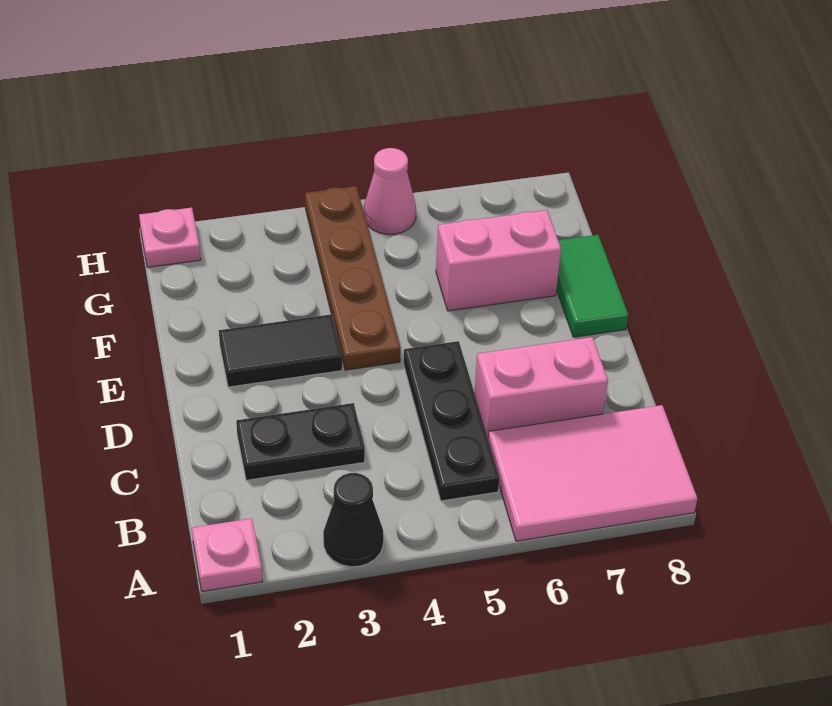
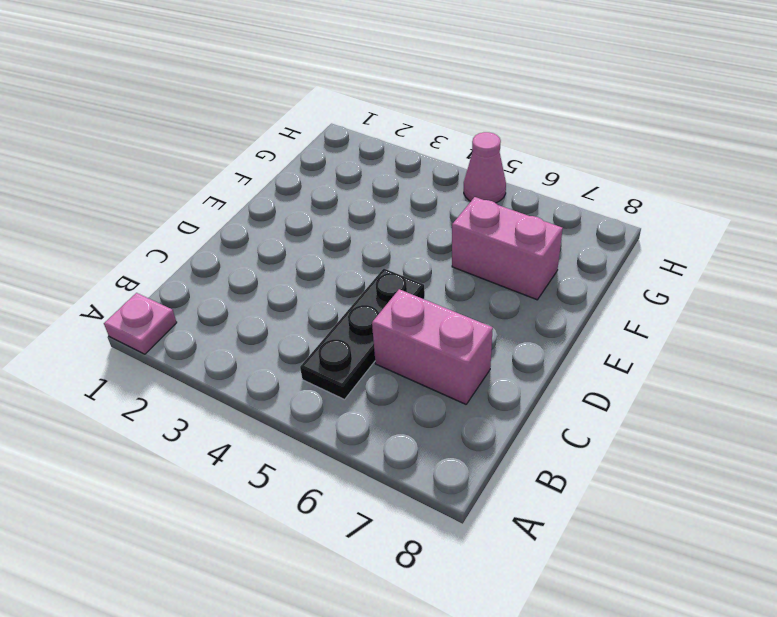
none -> black 1x1 cone [323,473,384,567]
none -> pink 2x3 tile [488,405,697,541]
none -> black 1x2 plate [236,403,365,480]

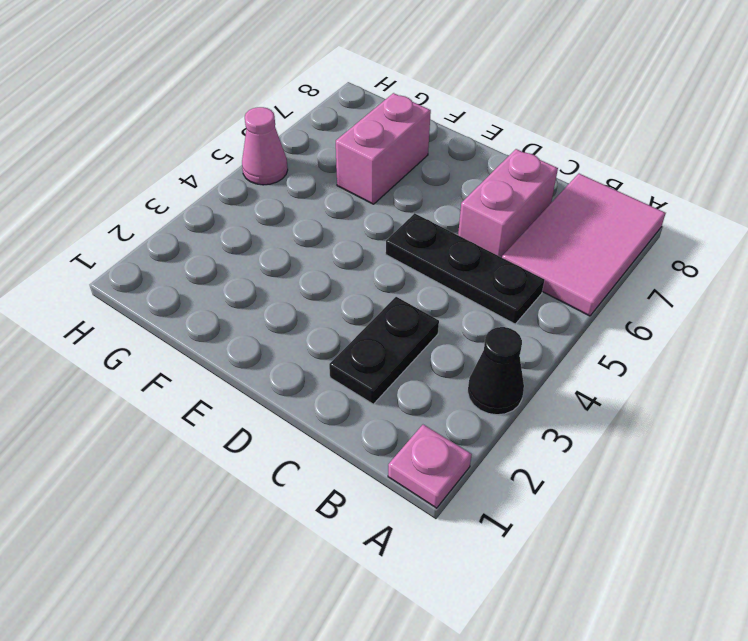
none -> black 1x2 tile [219,314,342,387]
none -> brown 1x4 plate [305,186,401,370]
none -> green 1x2 tile [557,235,628,337]

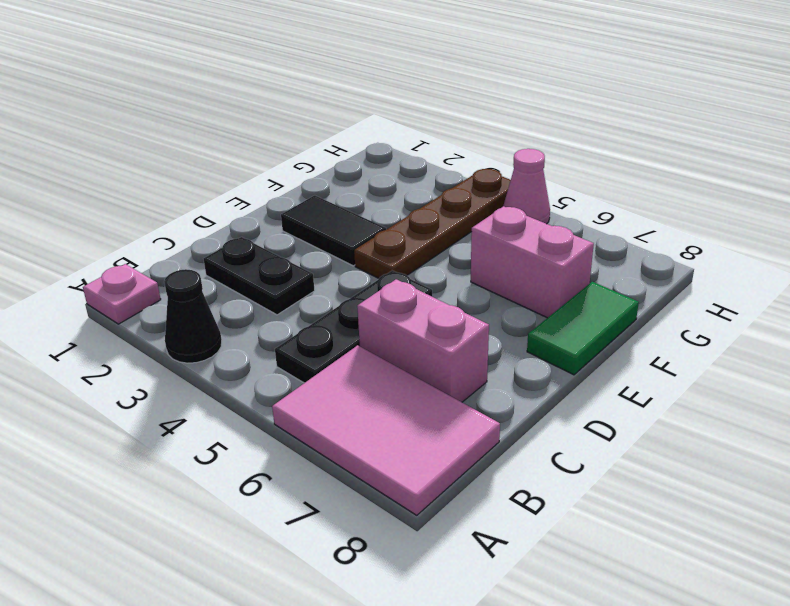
none -> pink 1x1 plate [139,208,201,267]

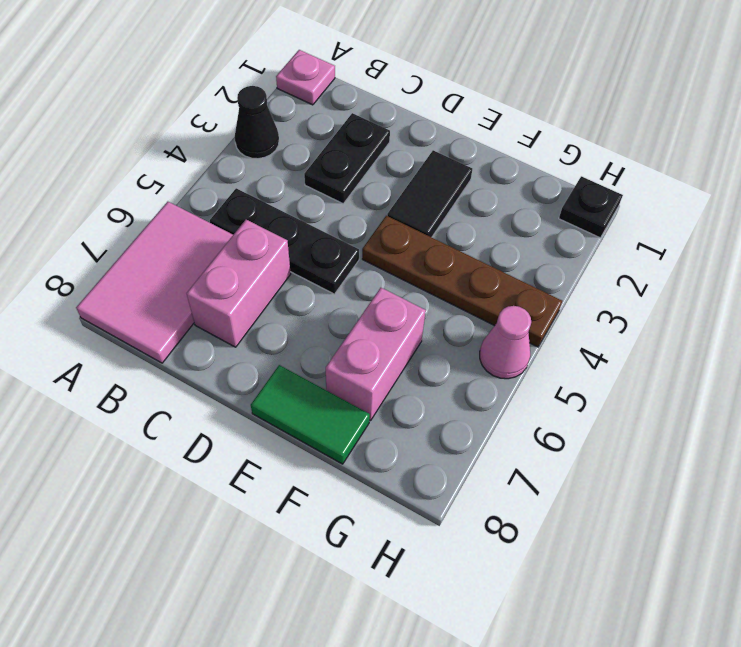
black 1x1 plate [559,176,623,238] -> pink 1x1 plate [139,208,201,267]

